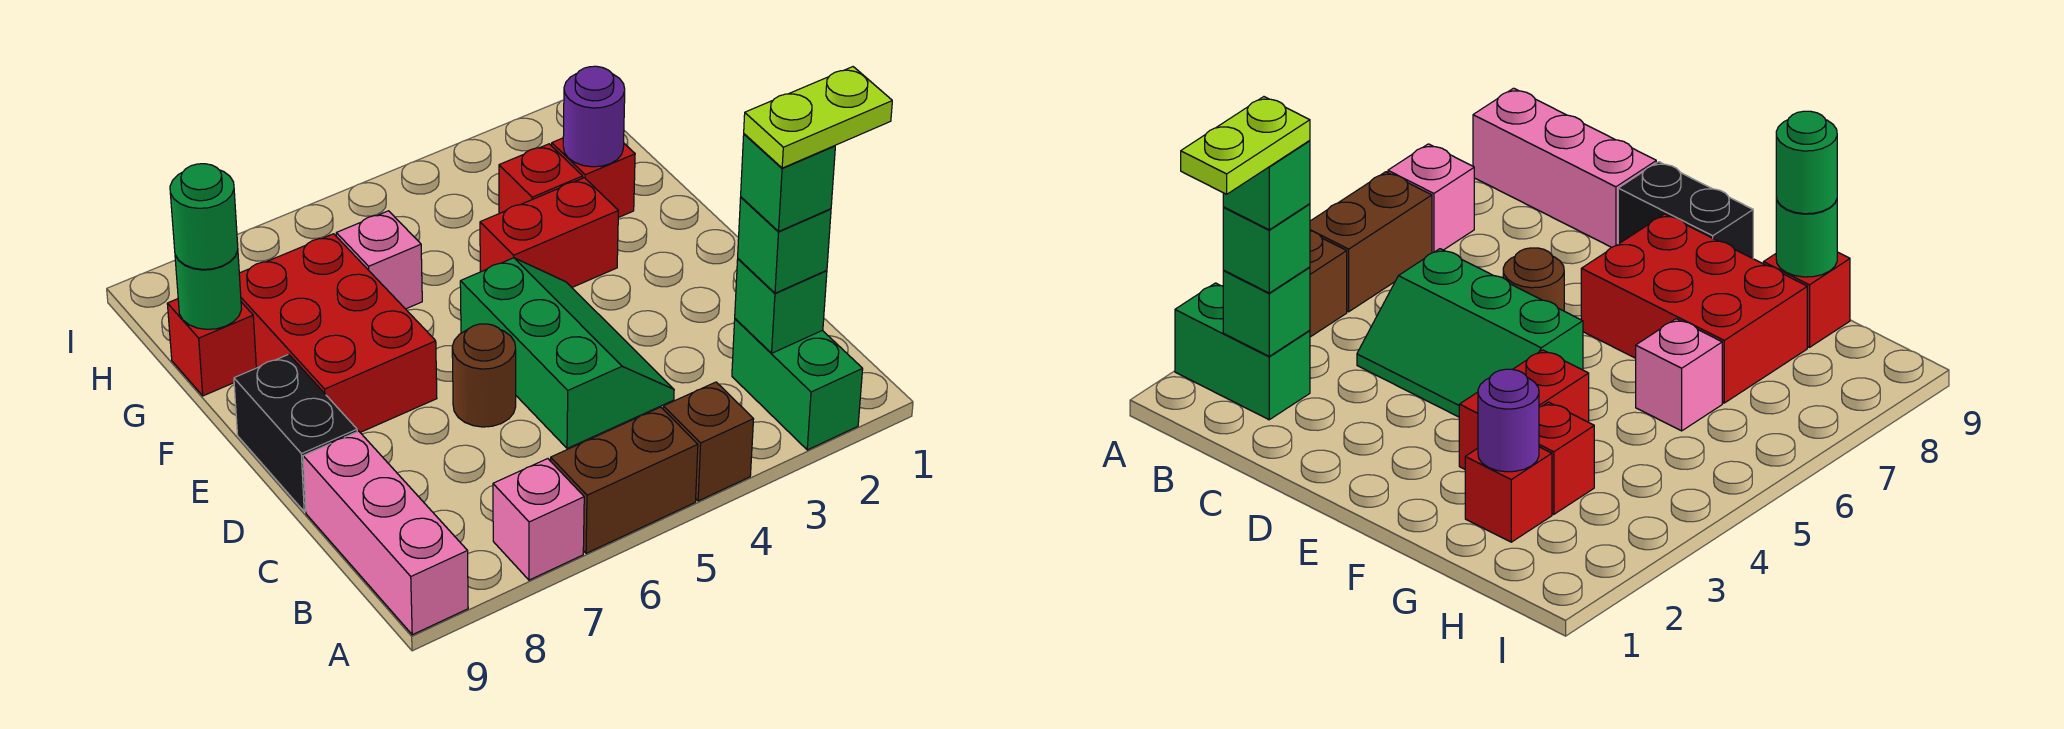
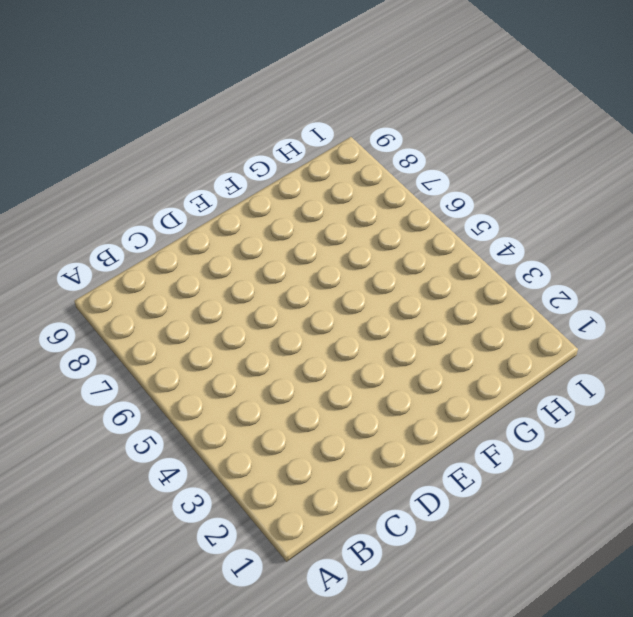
none -> green 1x2 brick [732,319,863,450]
none -> brown 1x1 brick [663,382,754,501]
none -> brown 1x2 brick [551,407,698,553]

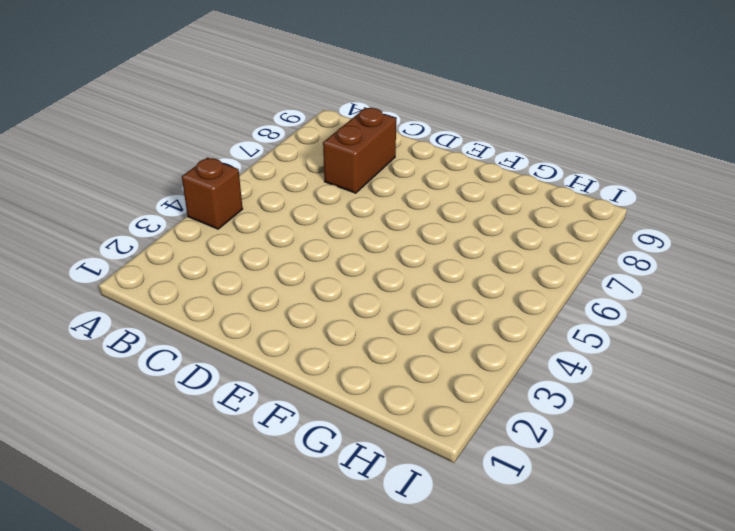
brown 1x2 brick [323,108,396,193] -> brown 1x2 brick moved to [551,407,698,553]
none -> green 1x2 brick [732,319,863,450]
none -> pink 1x1 brick [493,459,584,580]
none -> pink 1x3 brick [303,431,468,635]

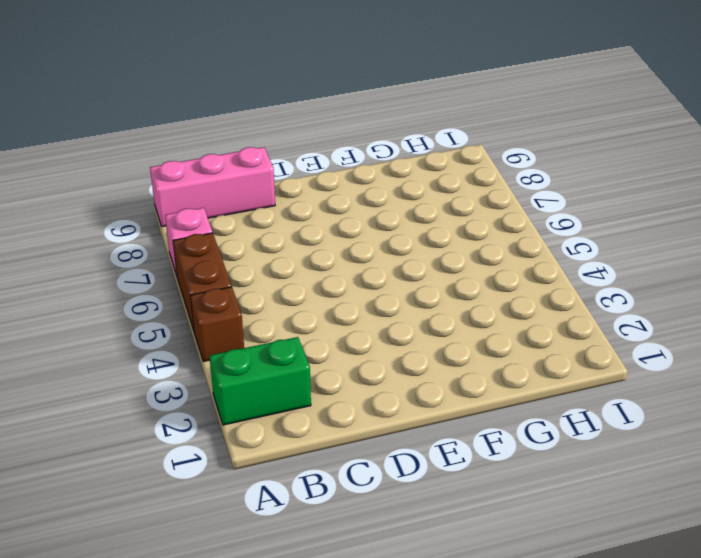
none -> green 2x3 slope [460,258,674,448]
none -> brown 1x1 round brick [452,324,516,427]
none -> black 1x2 brick [234,354,357,512]

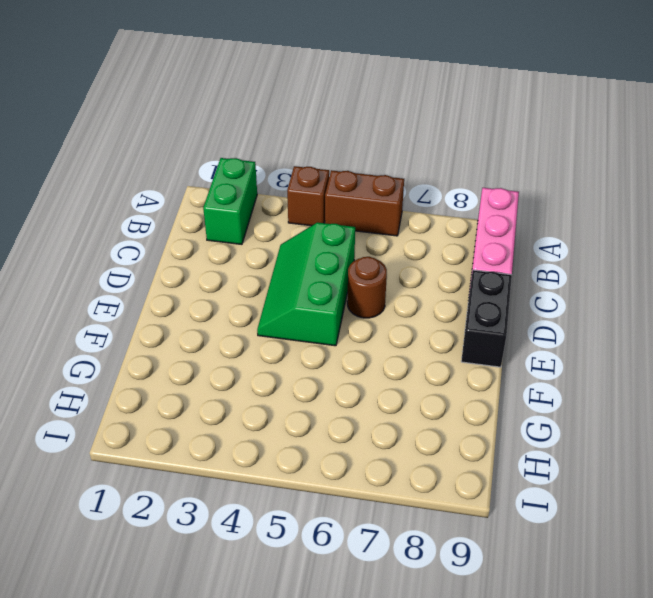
none -> pink 1x1 brick [493,459,584,580]
none -> red 2x3 brick [239,234,437,432]
none -> red 1x2 brick [480,178,618,287]

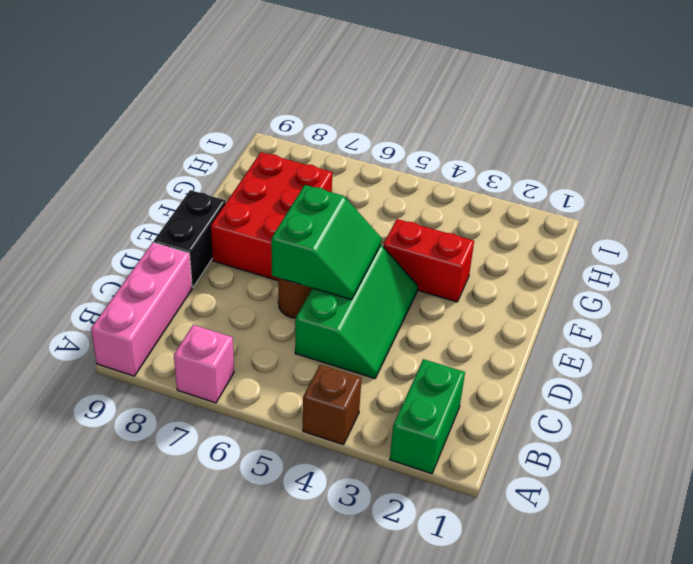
green 2x2 slope [271,185,381,300] -> none
none -> brown 1x2 brick [551,407,698,553]
none -> red 1x1 brick [552,138,635,218]
none -> red 1x1 brick [499,144,583,213]

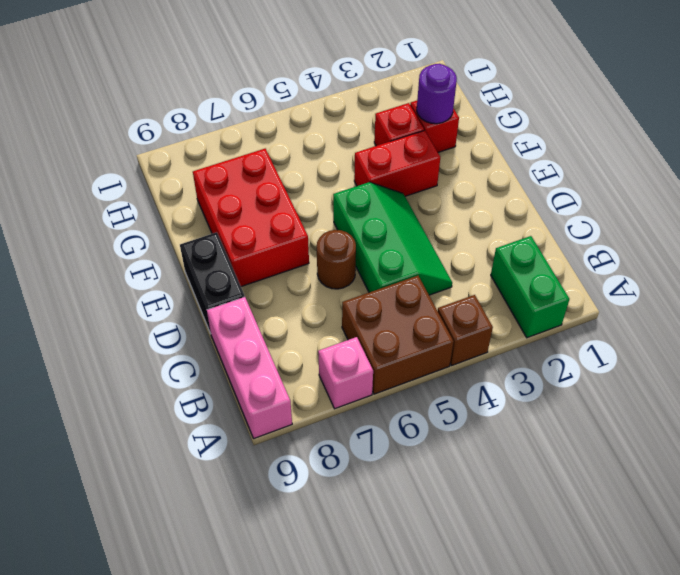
brown 2x2 brick [342,276,454,394] -> brown 1x2 brick [551,407,698,553]
none -> pink 1x1 brick [336,211,422,309]
none -> red 1x1 brick [167,299,256,396]
none -> green 1x1 brick [735,259,827,353]

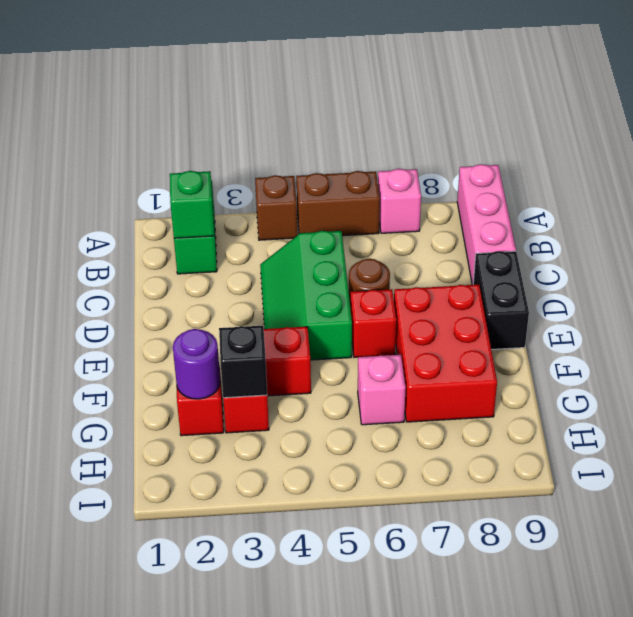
red 1x1 brick [351,289,396,357] -> red 1x1 brick moved to [167,299,256,396]
black 1x1 brick [219,326,267,398] -> none
none -> green 1x1 round brick [175,251,242,329]
none -> green 1x1 brick [738,197,831,293]
none -> green 1x1 round brick [170,164,238,269]

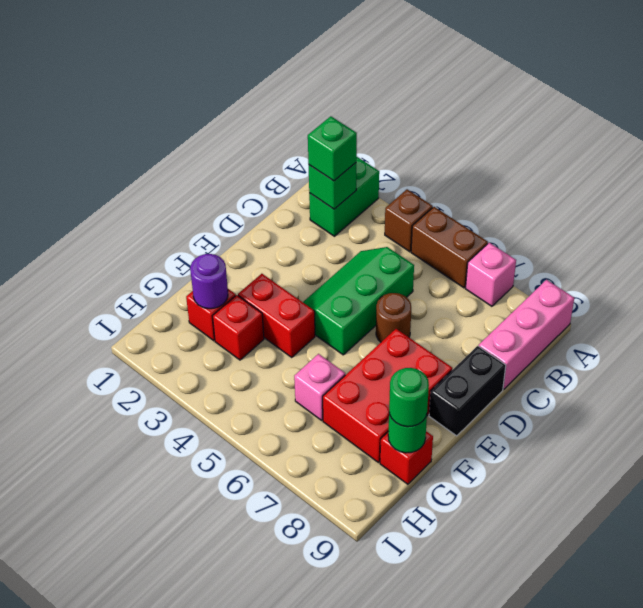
none -> green 1x1 brick [741,134,835,231]
none -> lime 1x2 plate [744,67,892,168]

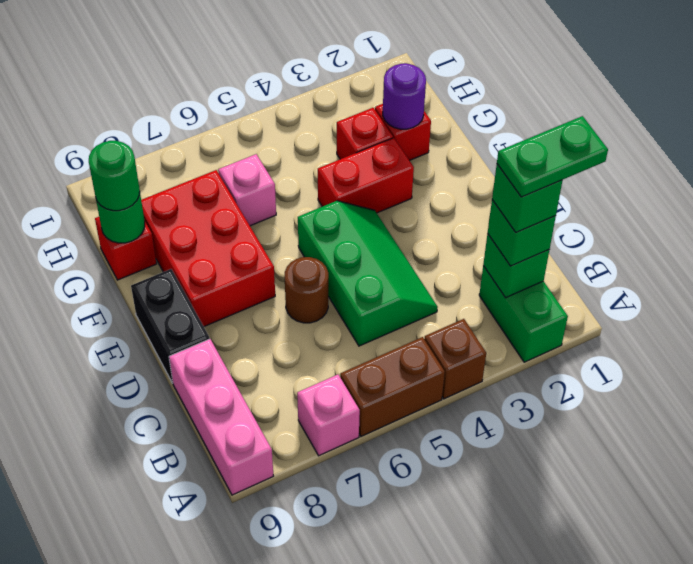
green 1x2 plate [497,116,608,197] -> lime 1x2 plate [744,67,892,168]

